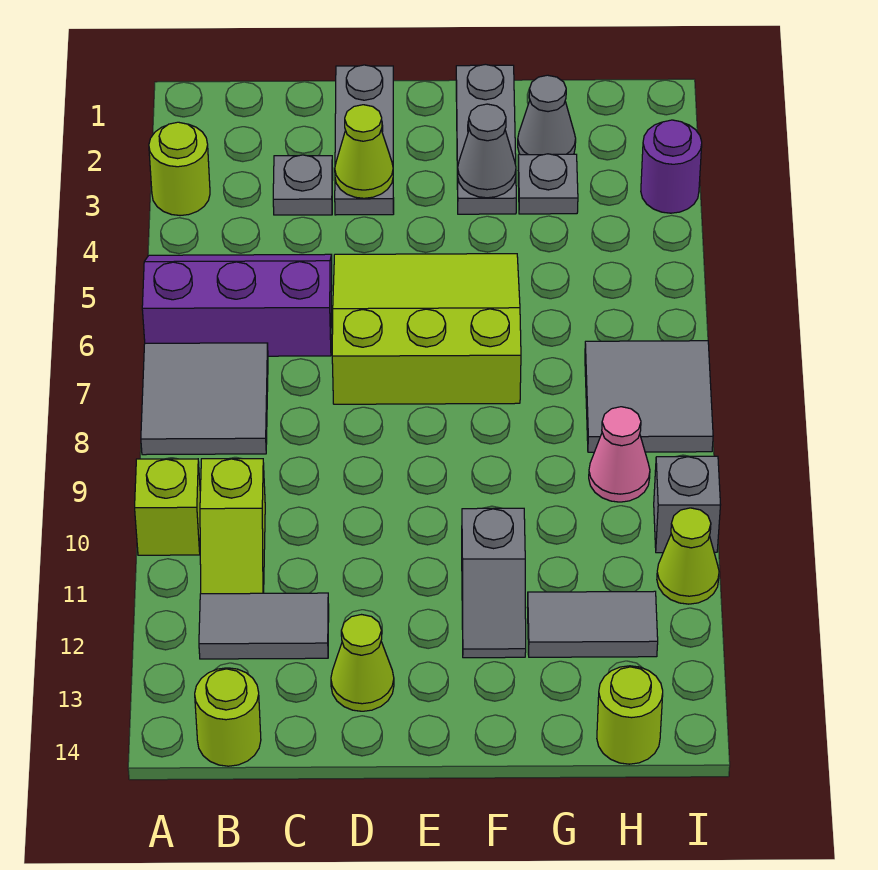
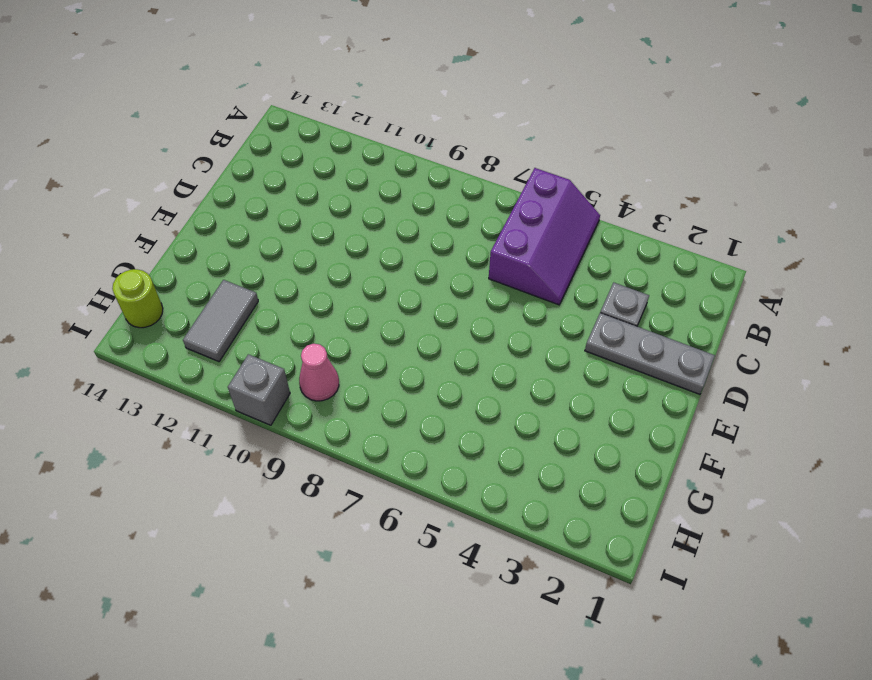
none -> lime 1x1 round brick [149,122,210,216]
none -> grey 2x2 tile [141,343,268,455]
none -> lime 1x1 brick [135,459,200,555]

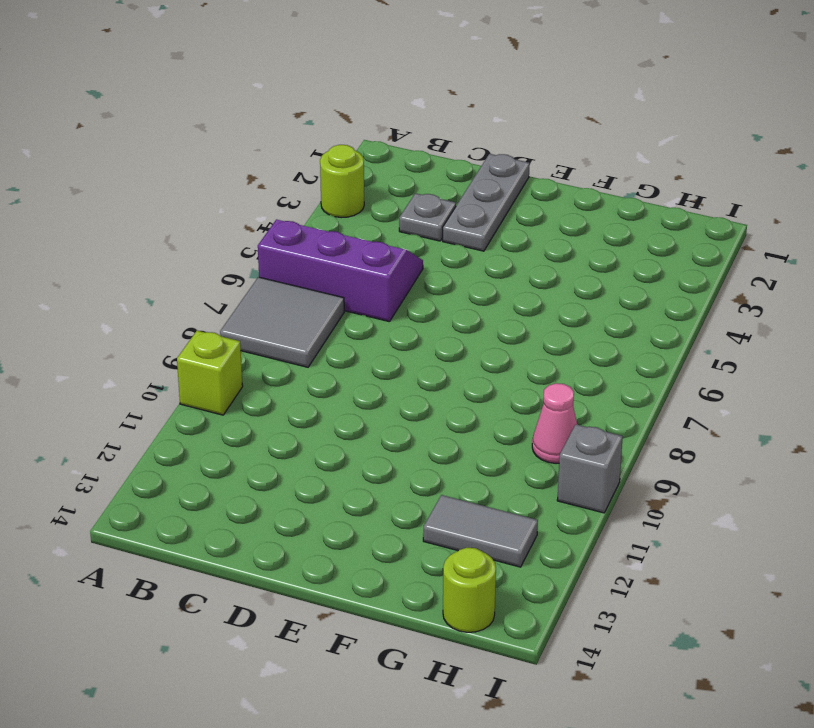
none -> lime 1x2 slope [200,459,265,594]
none -> grey 1x2 tile [199,593,329,659]
none -> lime 1x1 round brick [195,668,261,766]

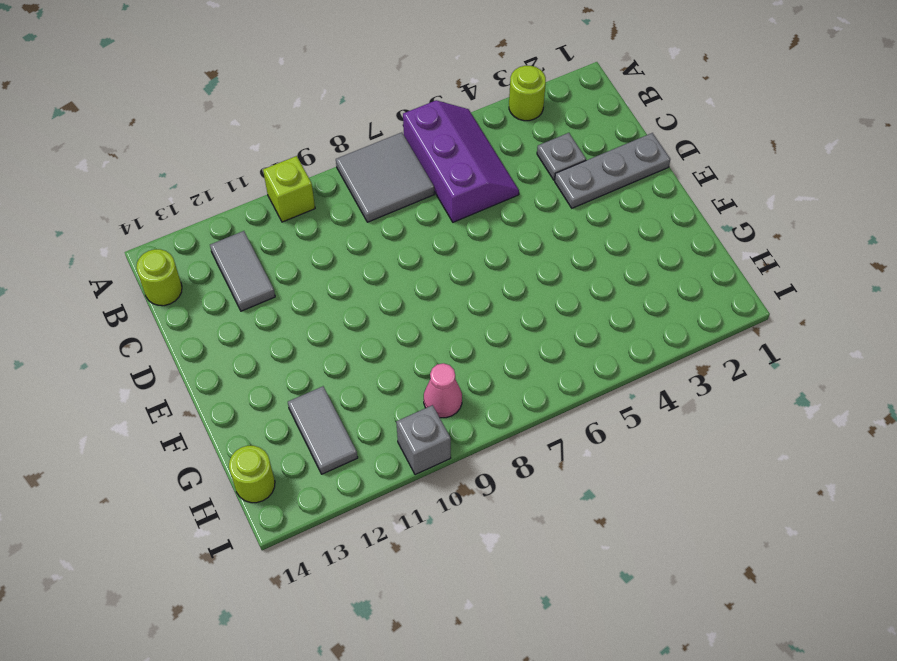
none -> lime 1x2 slope [200,459,265,594]
none -> lime 3x3 slope [332,254,521,404]
none -> lime 1x1 cone [331,615,394,711]

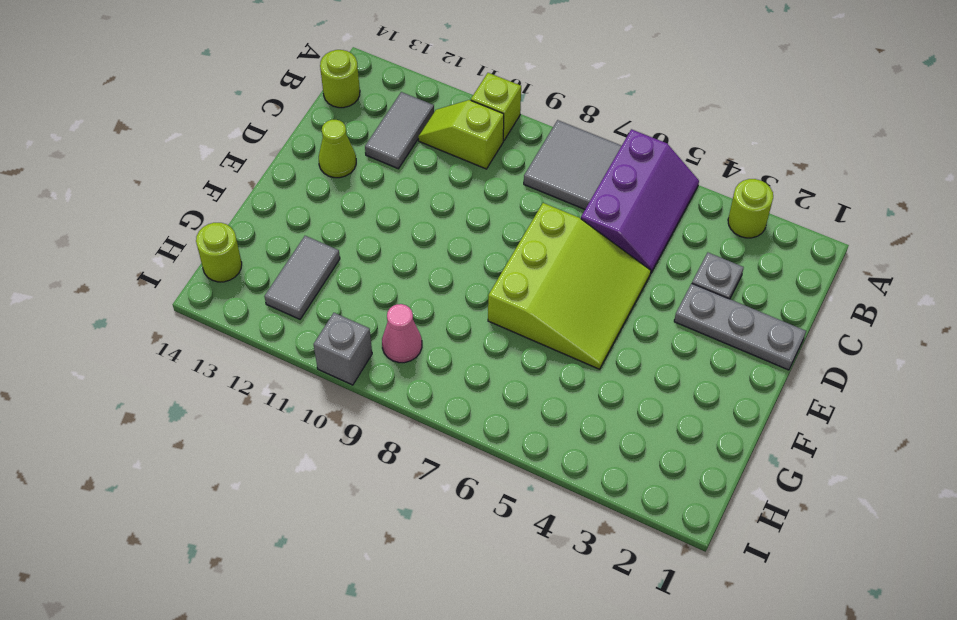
none -> grey 1x3 plate [456,64,516,214]
none -> grey 1x2 slope [462,508,526,658]
none -> grey 1x1 cone [518,75,576,155]

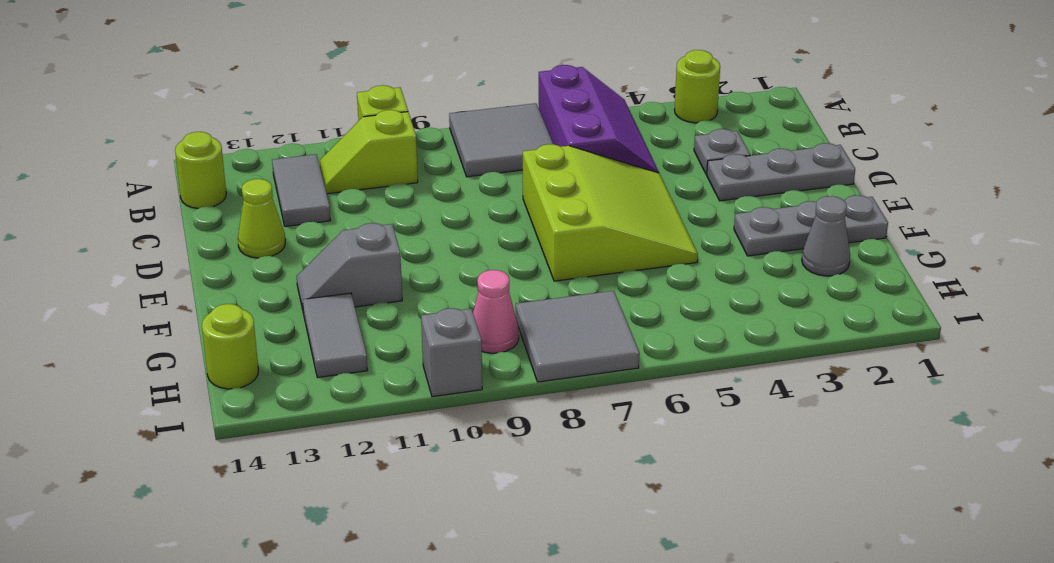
none -> grey 1x1 plate [518,154,578,214]
none -> purple 1x1 round brick [641,120,702,213]
none -> lime 1x1 cone [657,508,719,604]

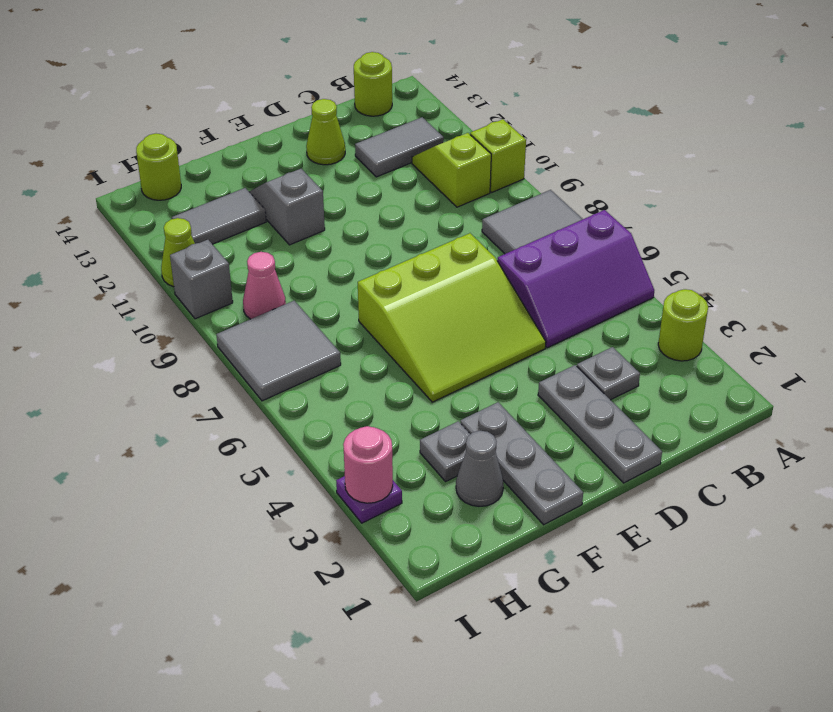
purple 1x1 plate [336,476,402,523] -> purple 1x1 round brick [641,120,702,213]
pink 1x1 round brick [343,426,393,503] -> none
none -> lime 1x1 cone [335,105,393,198]
none -> grey 1x1 cone [458,104,516,198]

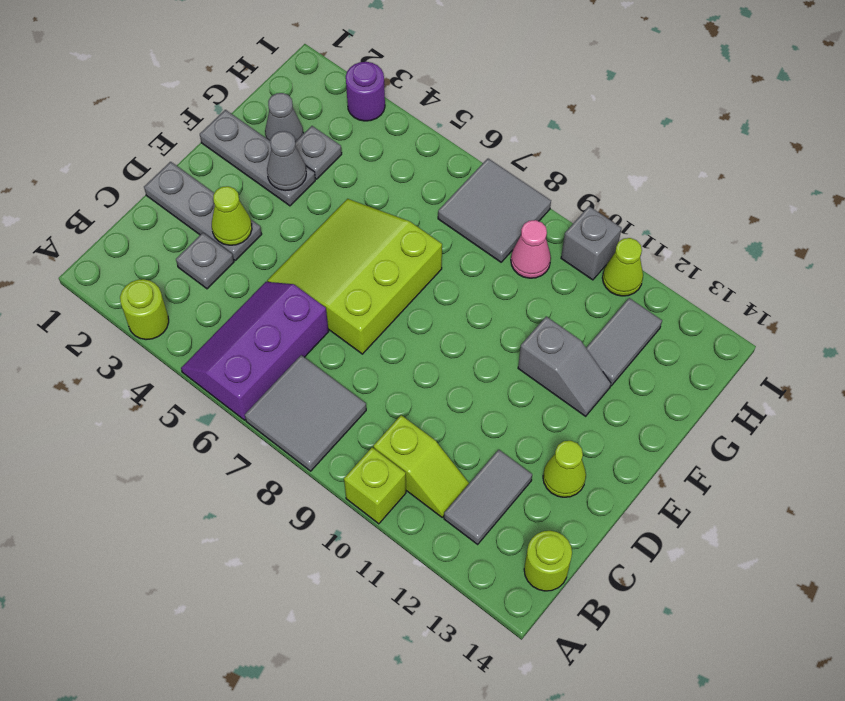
none -> lime 1x1 round brick [597,666,663,764]

